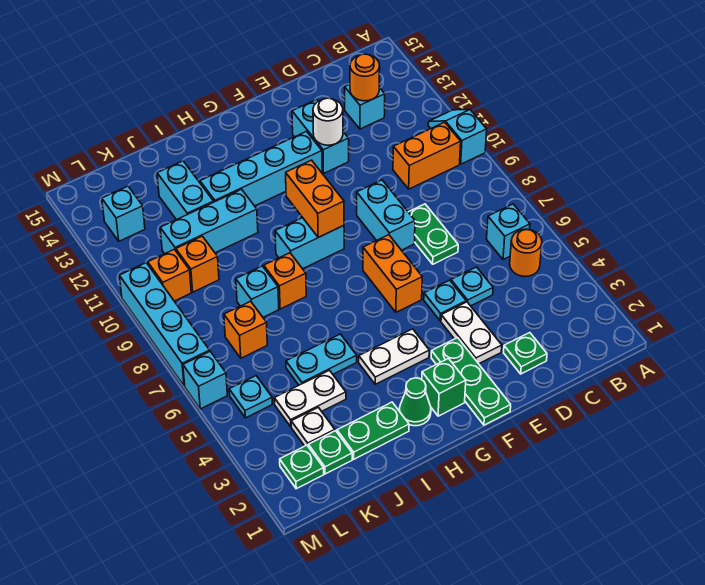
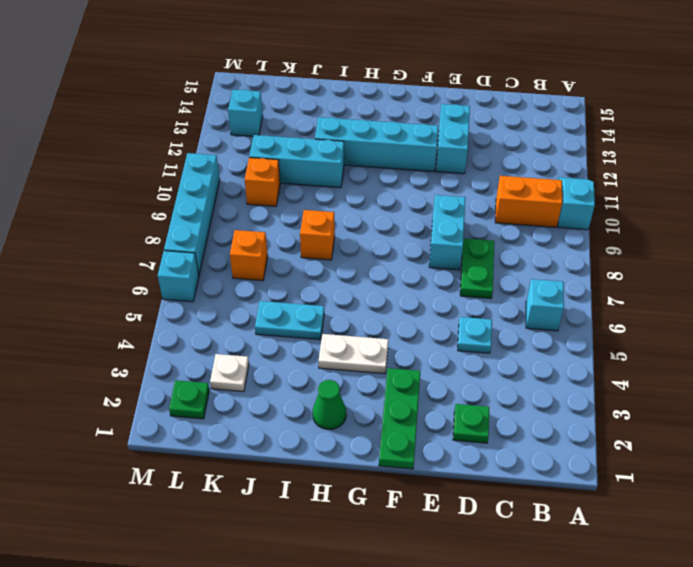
none -> orange 1x1 round brick [510,229,542,277]
none -> cyan 1x1 brick [345,84,385,129]
none -> white 1x2 plate [441,302,502,364]
none -> cyan 1x1 plate [424,280,466,321]

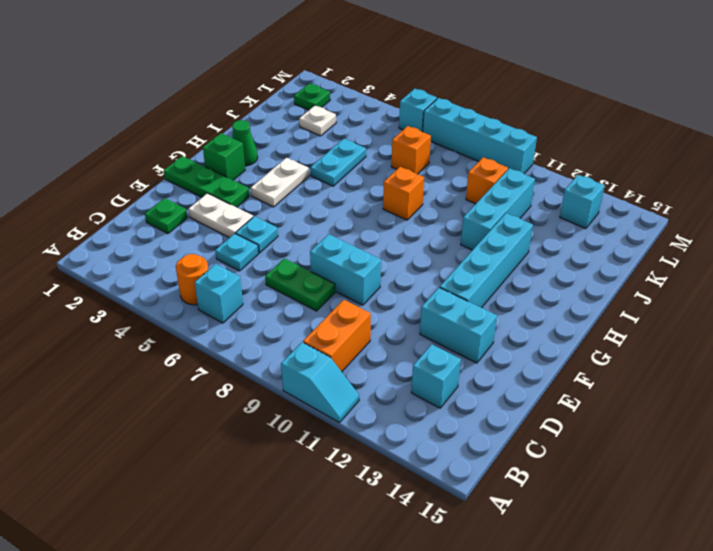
none -> orange 1x2 brick [363,235,422,312]
none -> cyan 1x2 brick [275,218,344,269]
none -> green 1x2 plate [337,402,409,459]
none -> white 1x2 plate [274,370,346,427]

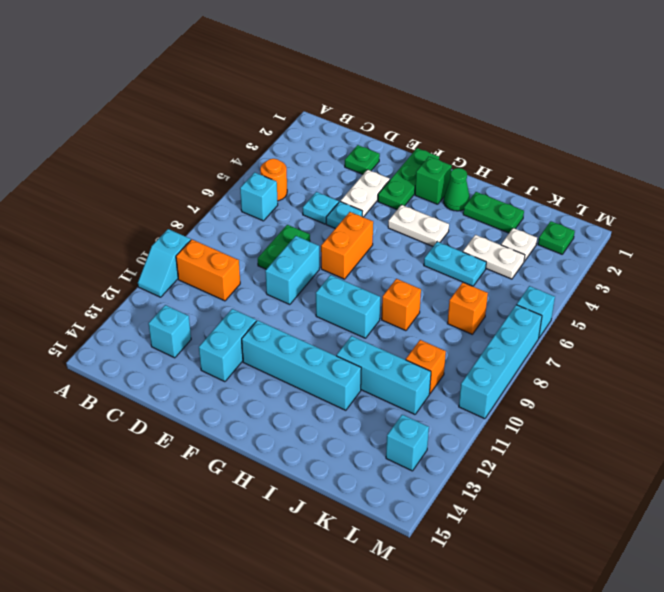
none -> cyan 1x1 brick [236,266,279,317]
none -> cyan 1x2 brick [157,161,214,220]
none -> green 1x1 plate [308,431,352,474]
none -> cyan 1x1 plate [229,376,272,418]

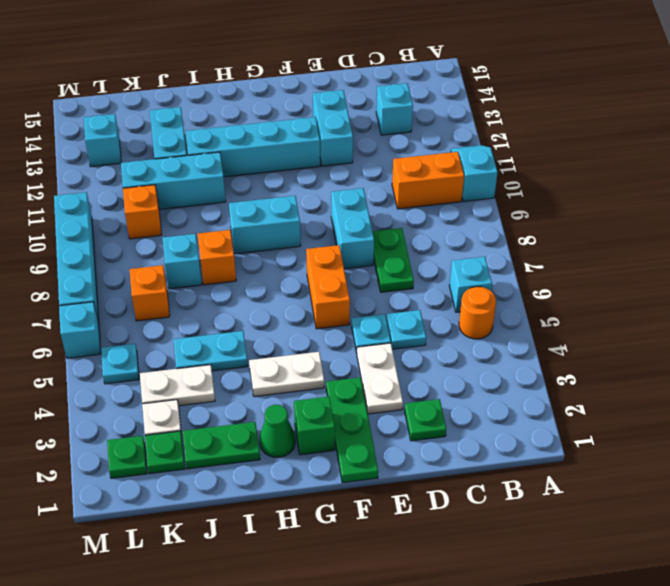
none -> orange 1x1 brick [148,249,191,301]
none -> orange 1x1 round brick [350,54,380,101]
none -> white 1x1 round brick [313,98,343,145]
none -> orange 1x2 brick [286,160,344,237]

